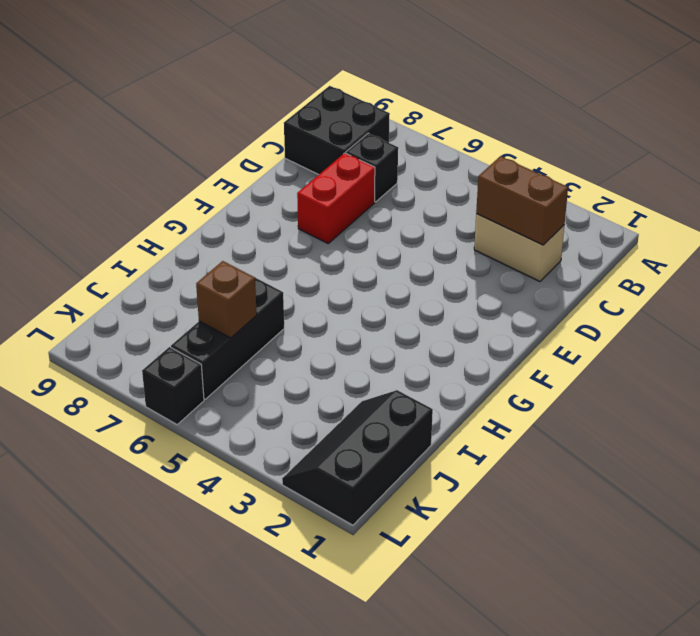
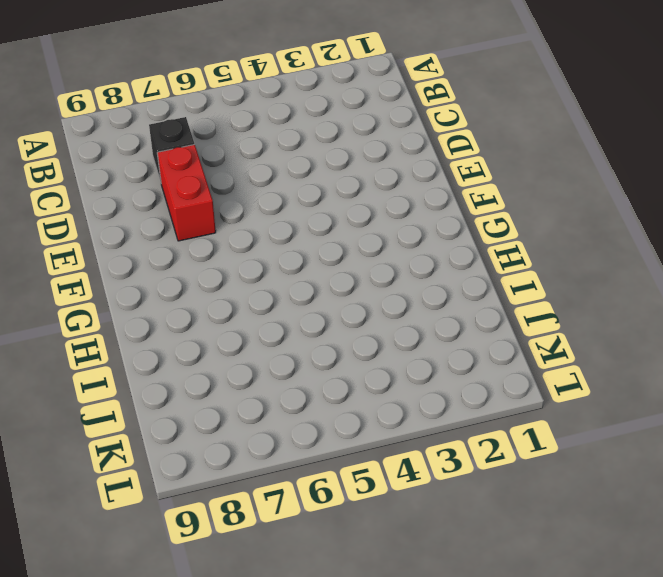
none -> black 2x2 brick [284,86,390,175]
none -> tan 1x2 brick [474,214,564,281]

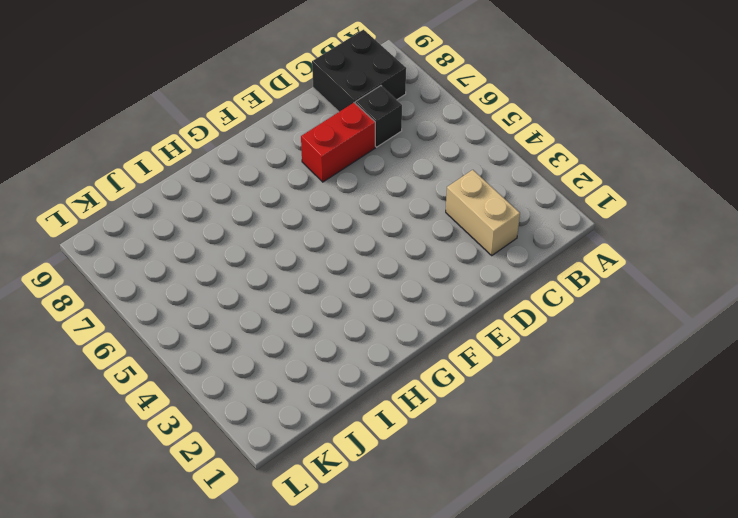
none -> black 1x3 brick [171,278,284,399]
none -> black 2x3 slope [282,390,433,525]

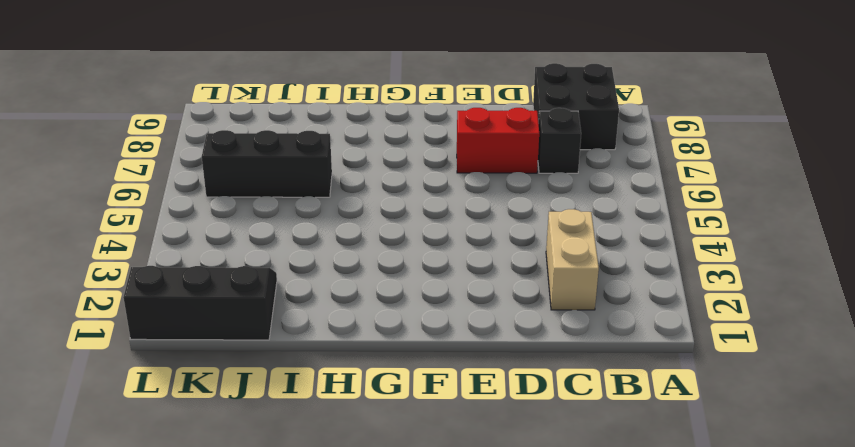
none -> black 1x1 brick [142,347,204,424]
none -> brown 1x2 brick [476,156,568,245]

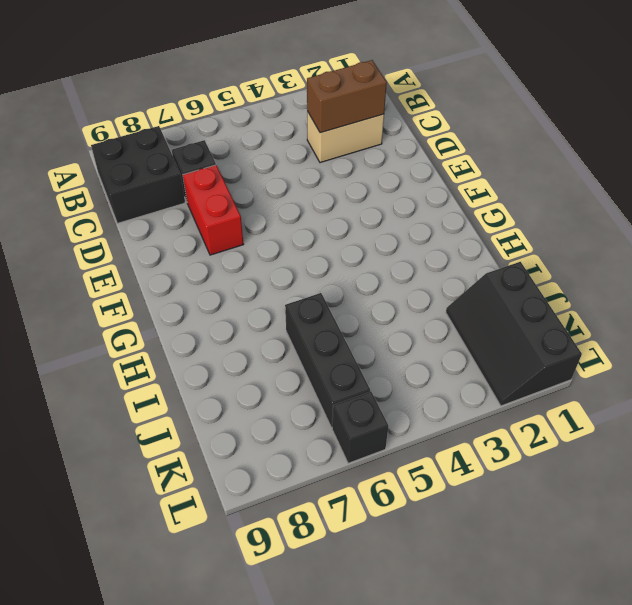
none -> brown 1x1 brick [196,261,257,338]

